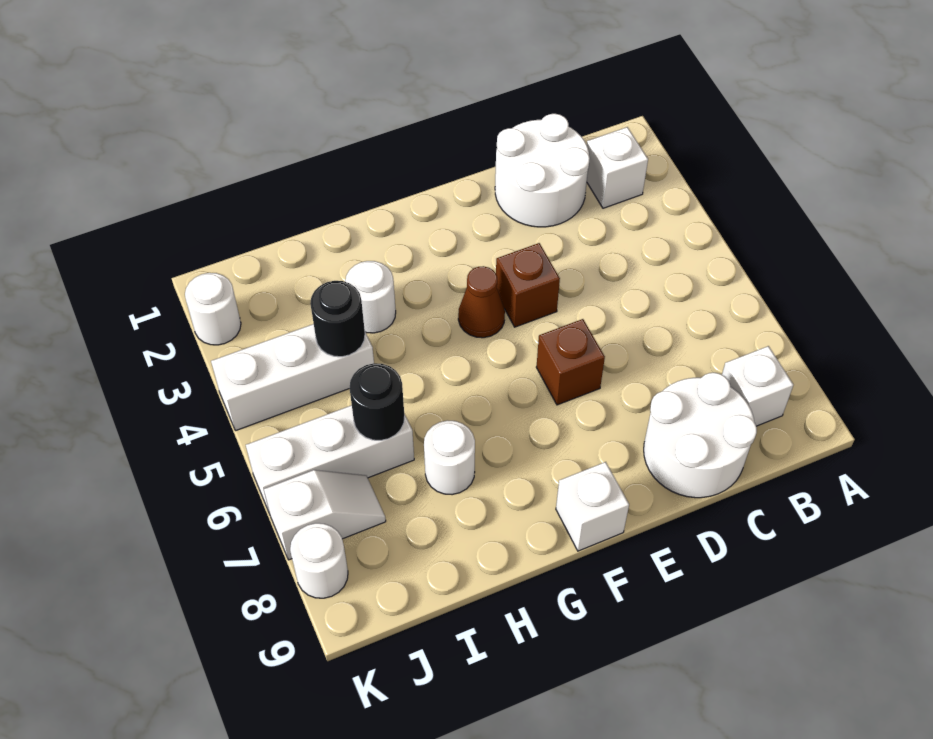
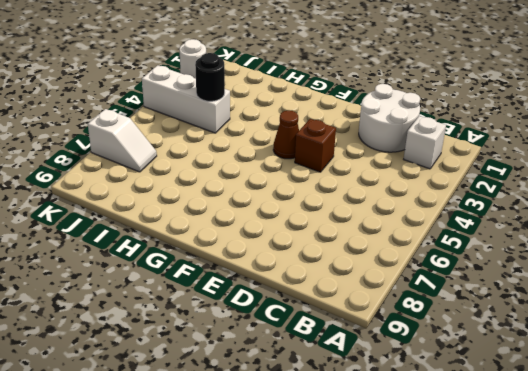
none -> white 1x1 brick [722,346,793,426]
none -> white 2x2 round brick [644,373,757,498]
none -> brown 1x1 brick [536,319,605,405]

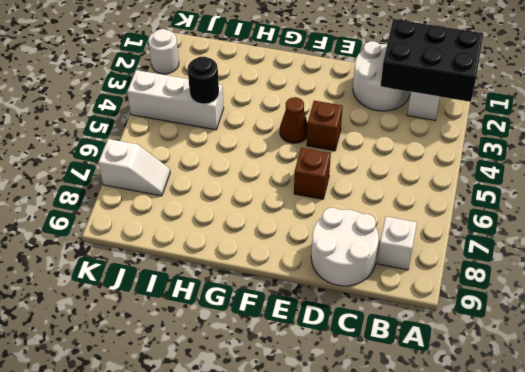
black 2x3 brick [381,19,483,102] -> none
none -> white 1x1 brick [556,462,629,551]
none -> white 1x1 round brick [345,261,396,333]
none -> white 1x1 round brick [424,420,475,495]

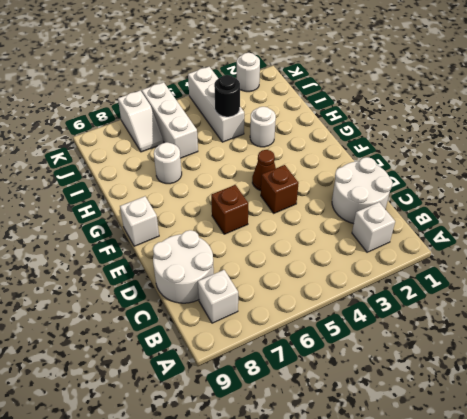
none -> white 1x1 round brick [290,523,348,598]
none -> black 1x1 round brick [350,363,404,440]

